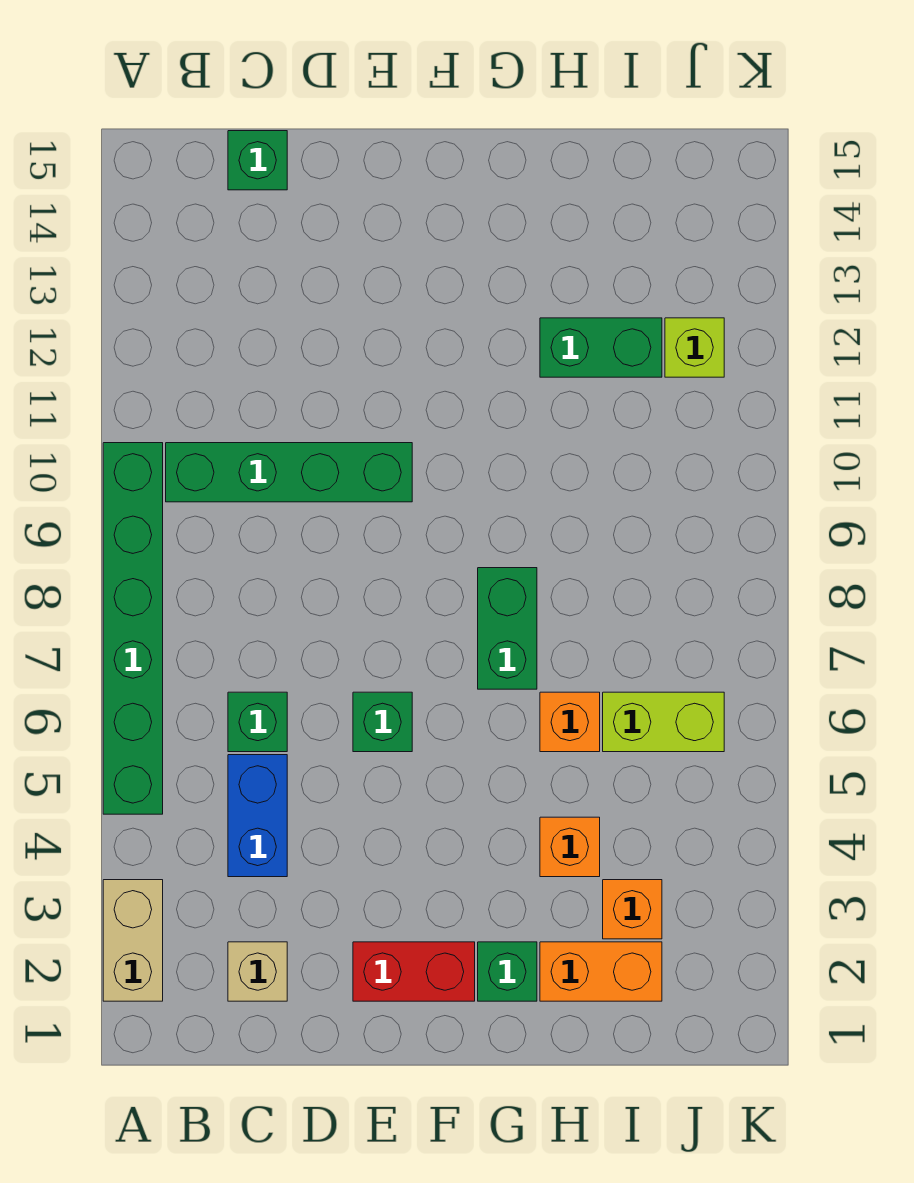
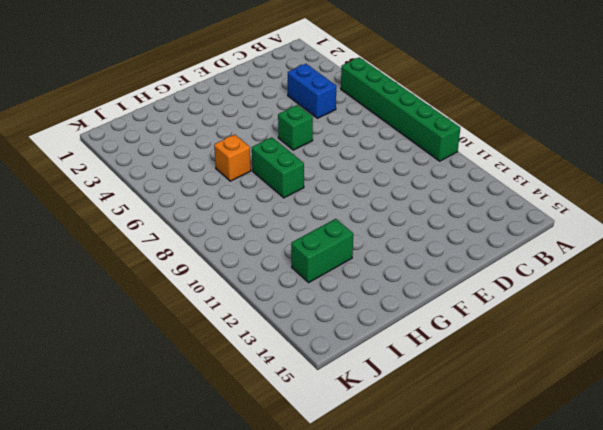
none -> tan 1x2 brick [103,880,163,1001]
none -> green 1x4 brick [166,443,412,502]
none -> tan 1x1 brick [228,942,287,1001]

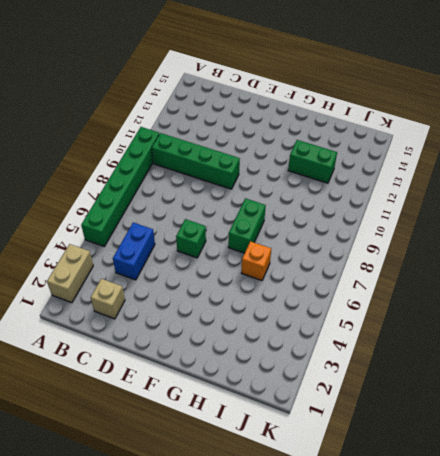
none -> green 1x1 brick [228,692,287,752]
none -> green 1x1 brick [228,131,287,190]
none -> red 1x2 brick [353,942,475,1001]

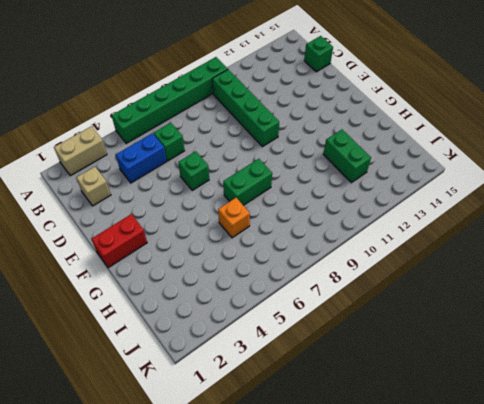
red 1x2 brick [92,214,147,268] -> red 1x2 brick turned to [353,942,475,1001]
none -> green 1x1 brick [478,942,537,1001]
none -> orange 1x2 brick [540,942,662,1001]
none -> orange 1x1 brick [540,817,600,877]

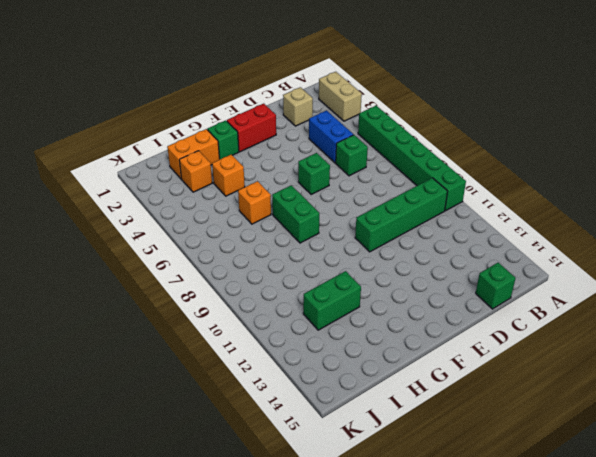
none -> lime 1x2 brick [603,692,724,752]
none -> lime 1x1 brick [665,318,724,377]

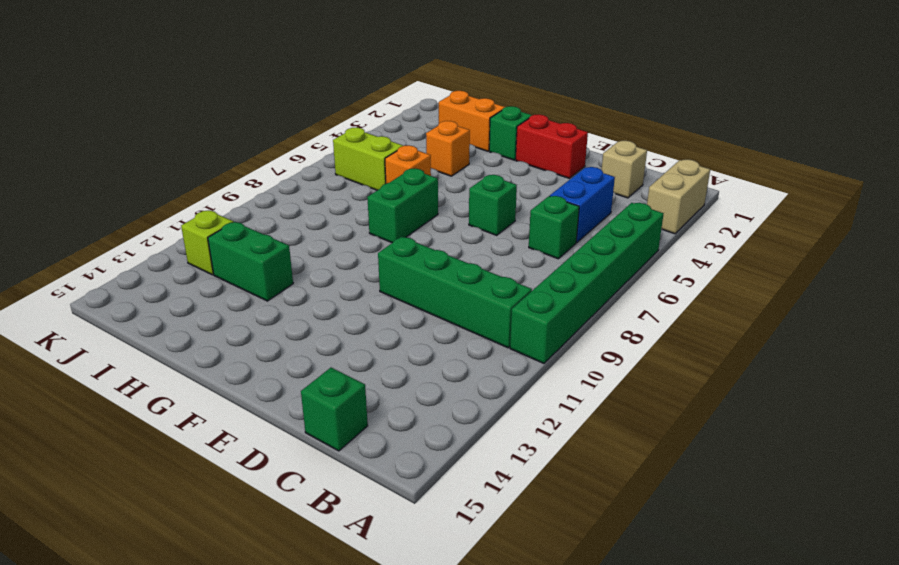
none -> orange 1x1 brick [603,880,662,939]

